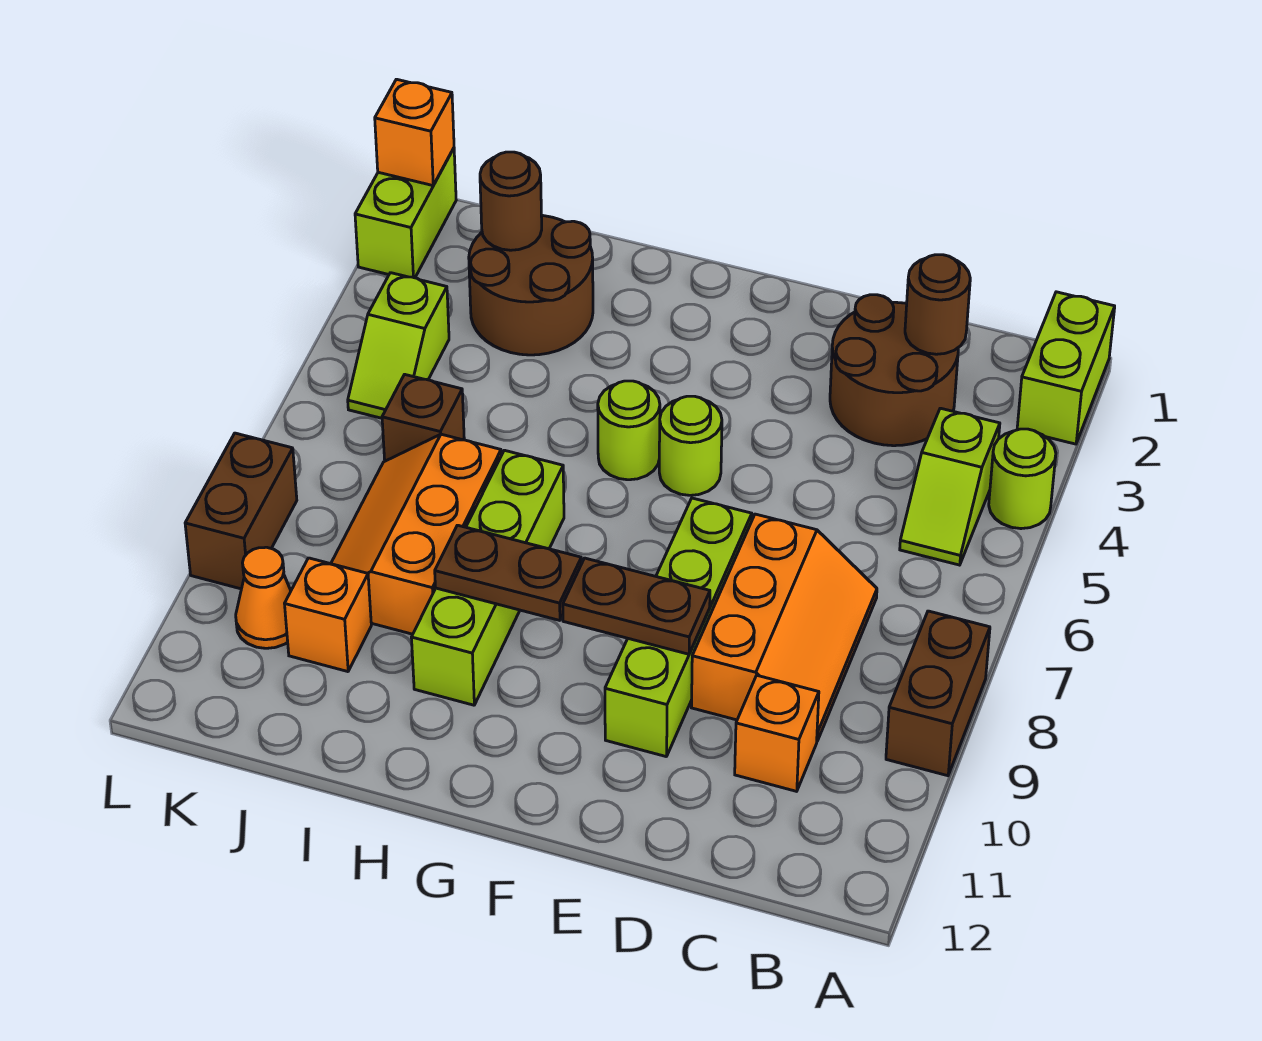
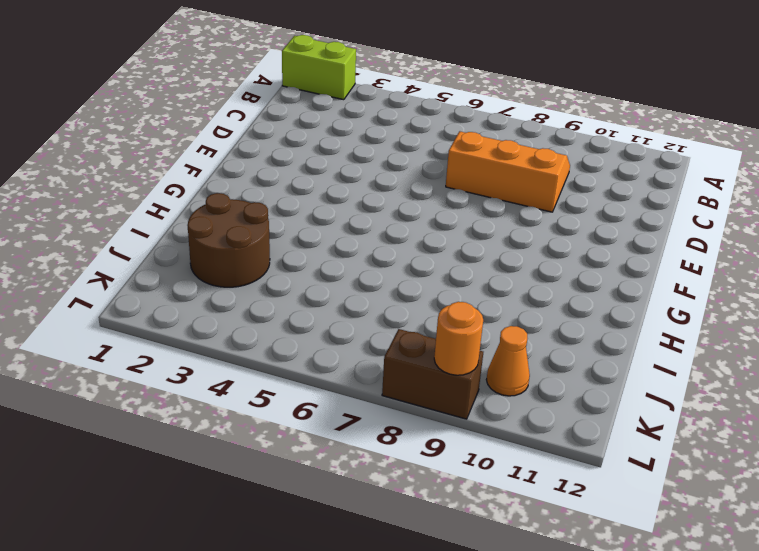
orange 1x1 round brick [434,302,483,375] -> none
none -> lime 1x1 round brick [989,429,1056,529]
none -> brown 1x2 brick [886,611,990,776]
none -> lime 1x2 slope [900,408,1000,565]

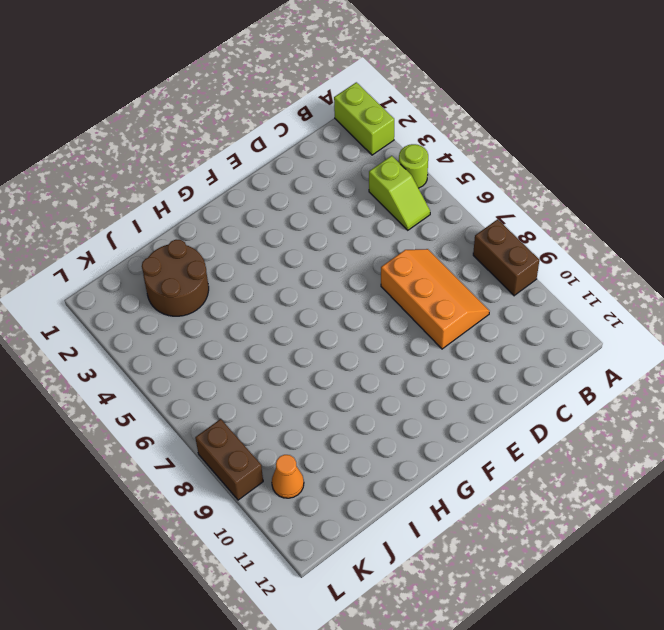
none -> brown 2x2 round brick [830,295,958,446]
none -> orange 1x1 brick [735,676,819,791]
none -> lime 1x4 brick [605,498,752,757]

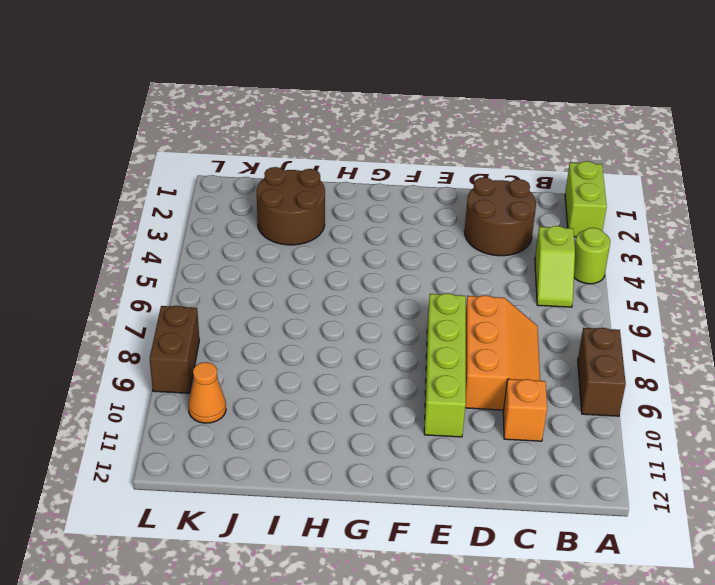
none -> lime 1x1 round brick [659,396,722,495]
none -> lime 1x1 round brick [598,381,660,480]
none -> lime 1x4 brick [411,450,564,705]

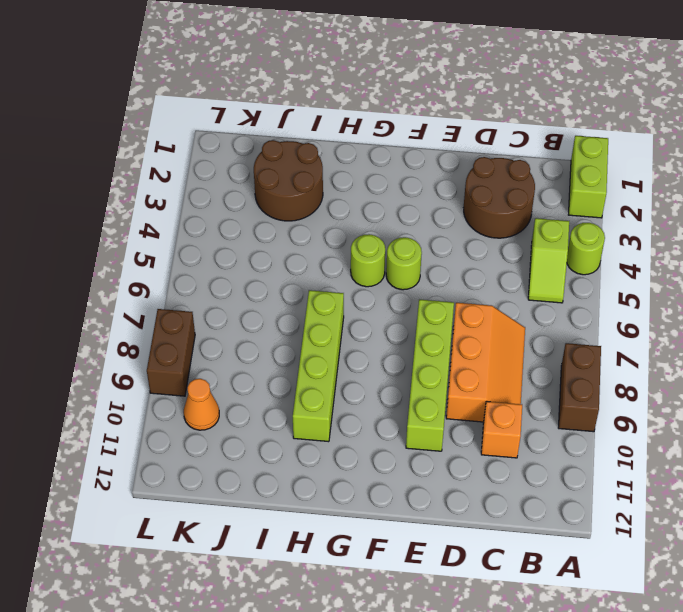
none -> orange 2x3 slope [331,434,501,634]
none -> brown 1x1 brick [382,374,464,461]
none -> orange 1x1 brick [285,558,371,672]

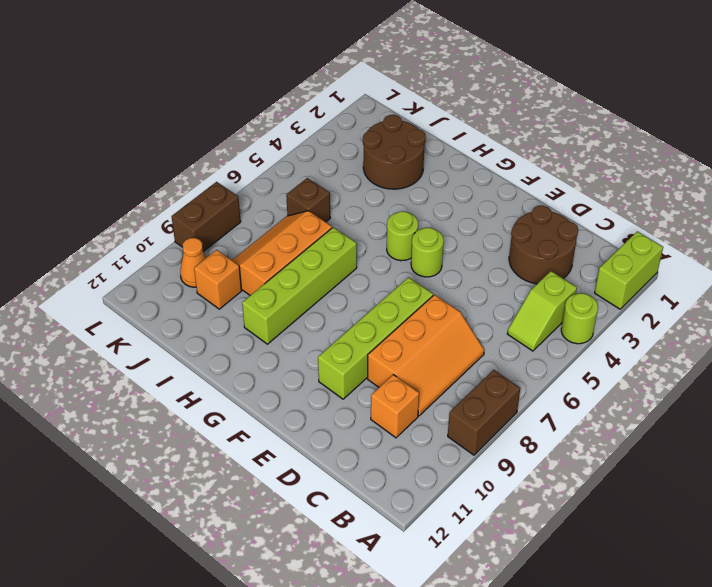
none -> lime 1x2 slope [348,273,449,418]
none -> lime 1x2 brick [355,148,456,278]
none -> brown 1x1 round brick [905,255,970,354]

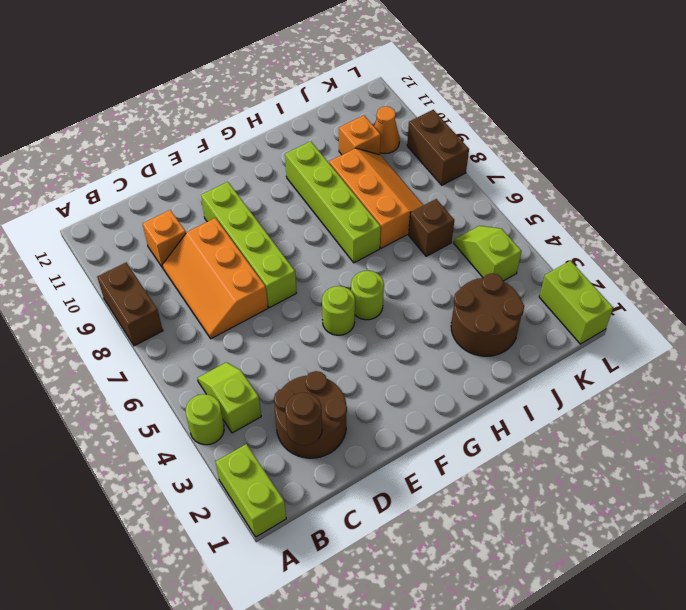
none -> brown 1x2 plate [563,558,710,654]
none -> brown 1x2 plate [435,525,581,620]
none -> brown 1x1 round brick [480,152,542,250]

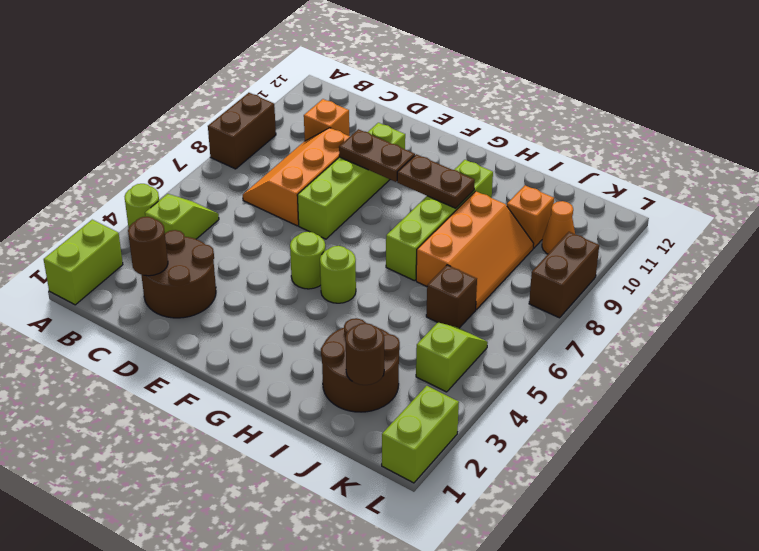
none -> orange 1x1 brick [375,79,454,185]

